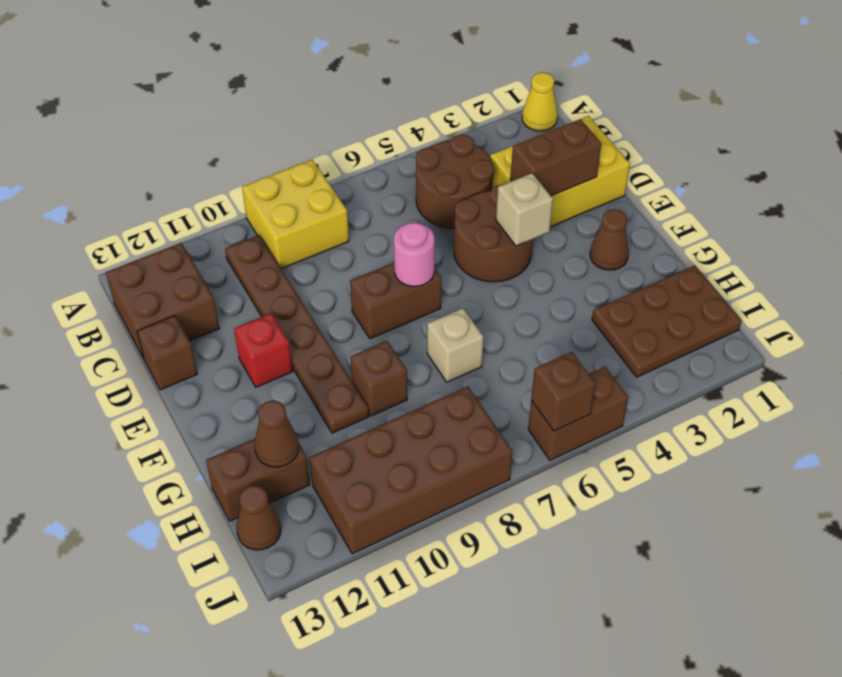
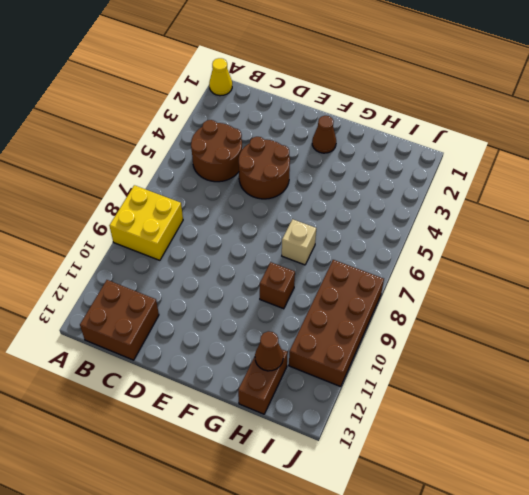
none -> brown 1x6 plate [225,235,369,433]
none -> yellow 2x3 brick [490,116,630,227]
none -> brown 1x1 brick [137,316,197,390]

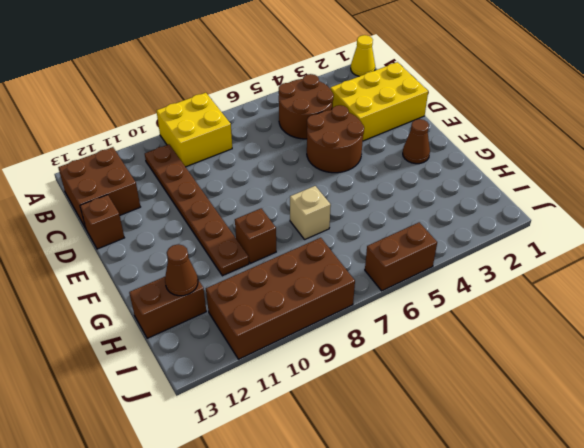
none -> brown 1x2 brick [350,263,442,339]
none -> red 1x1 brick [234,313,293,387]
none -> brown 2x3 plate [592,265,742,377]

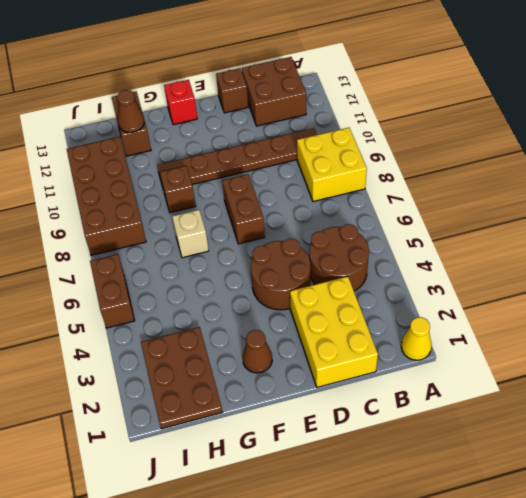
red 1x1 brick [164,80,197,125] -> red 1x1 brick moved to [234,313,293,387]
none -> brown 1x1 cone [237,485,281,550]
none -> brown 1x2 brick [510,119,601,196]
none -> tan 1x1 brick [496,173,553,246]

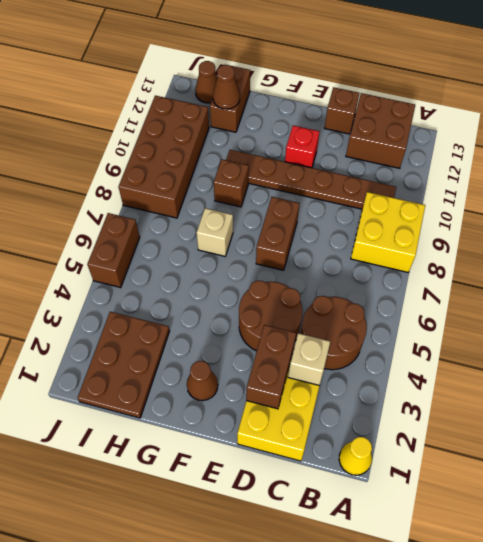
tan 1x1 brick [288,333,330,386] -> tan 1x1 brick moved to [496,173,553,246]
none -> pink 1x1 round brick [394,222,435,286]
none -> brown 1x1 brick [531,352,596,431]

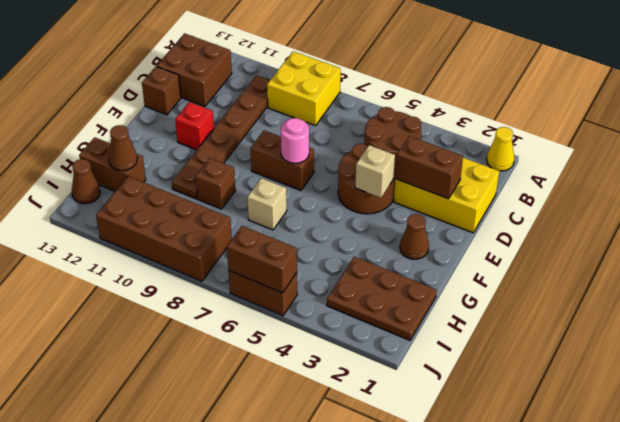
brown 1x2 brick [227,226,297,293] -> brown 1x1 brick [531,352,596,431]

